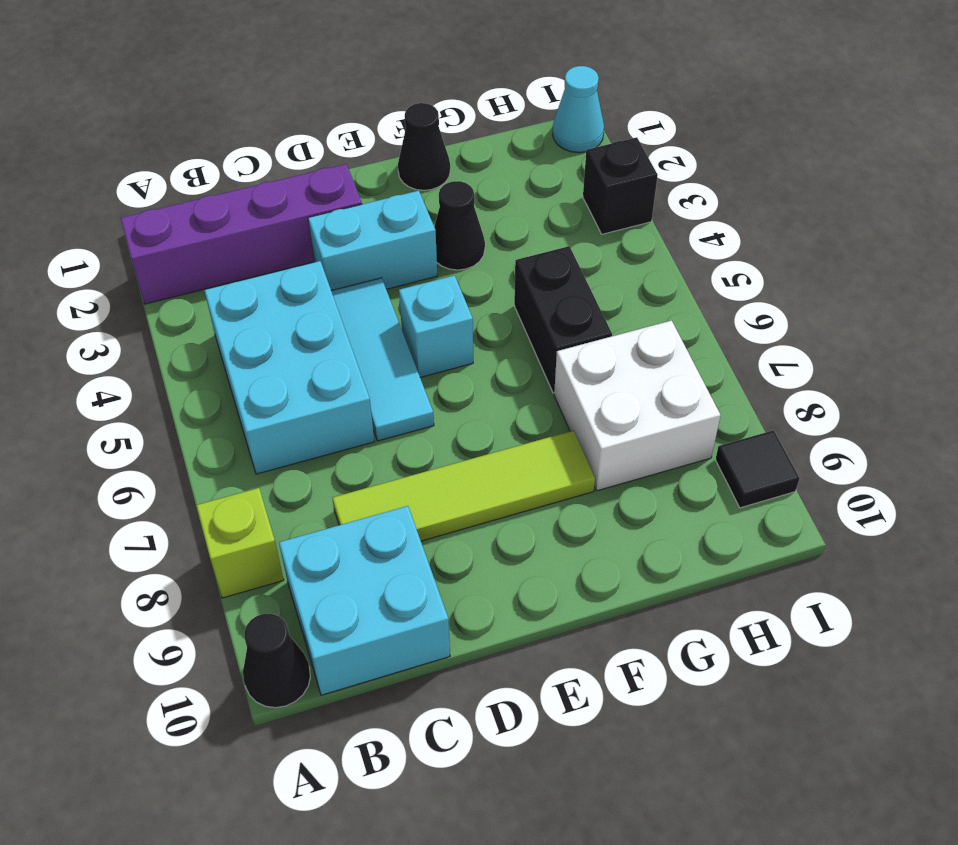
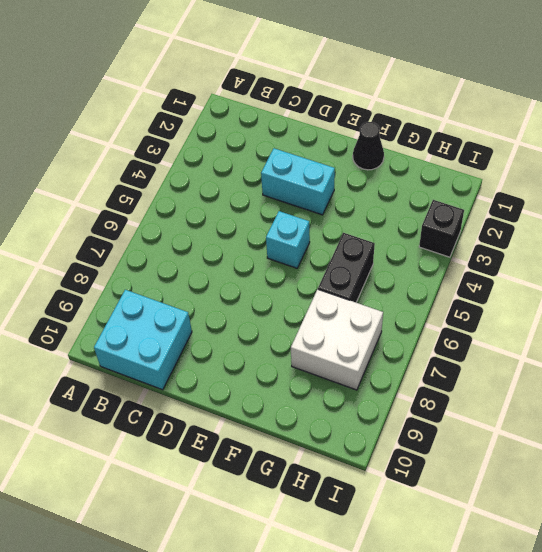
none -> purple 1x4 brick [121,164,362,304]
none -> lime 1x1 brick [196,488,284,598]
none -> black 1x1 cone [243,614,310,708]

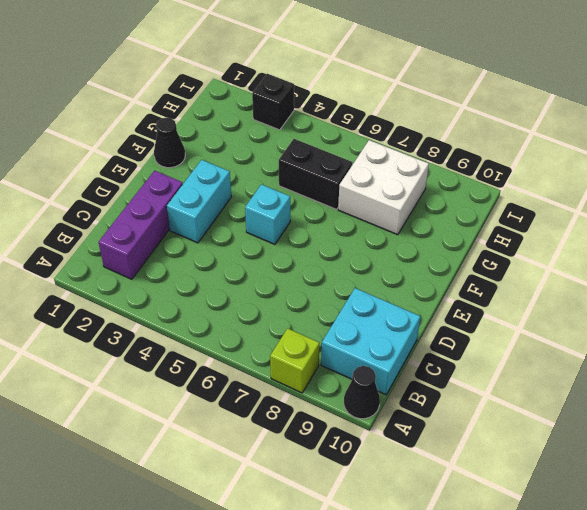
purple 1x3 brick [99,171,183,279] -> purple 1x4 brick [121,164,362,304]
none -> cyan 2x3 brick [204,261,374,474]
none -> lime 1x4 tile [332,431,595,541]
none -> cyan 1x3 tile [331,278,434,441]

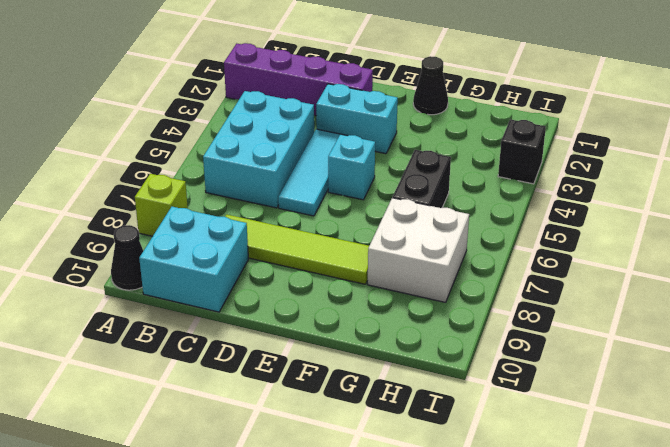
none -> black 1x1 cone [434,181,485,270]
none -> cyan 1x1 cone [552,66,604,153]
none -> black 1x1 tile [715,430,800,508]

